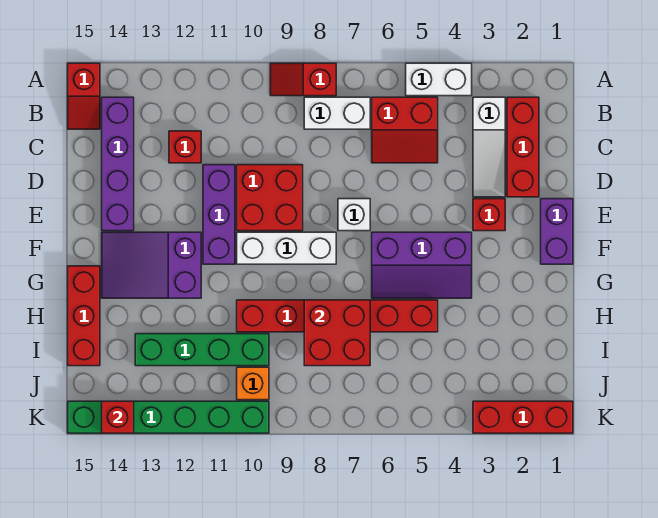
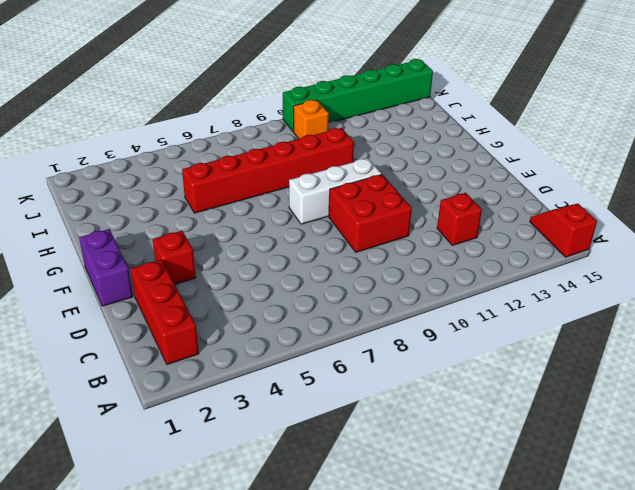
none -> white 1x2 brick [406,63,472,96]
none -> red 1x2 slope [270,63,336,96]
none -> white 1x3 slope [473,97,505,197]

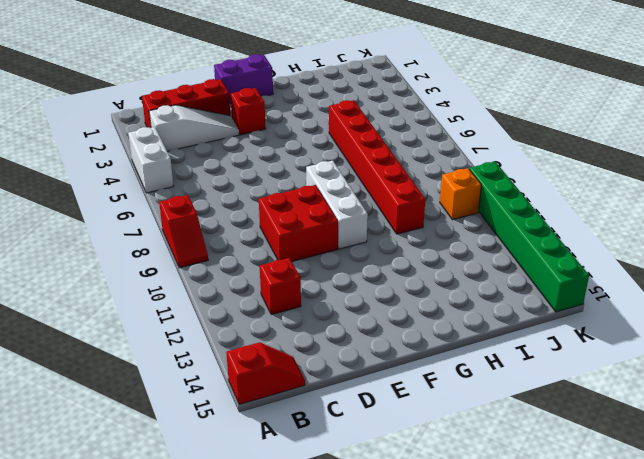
none -> red 2x2 slope [372,97,438,163]
none -> white 1x2 brick [304,97,370,129]
none -> purple 1x4 brick [102,97,134,231]

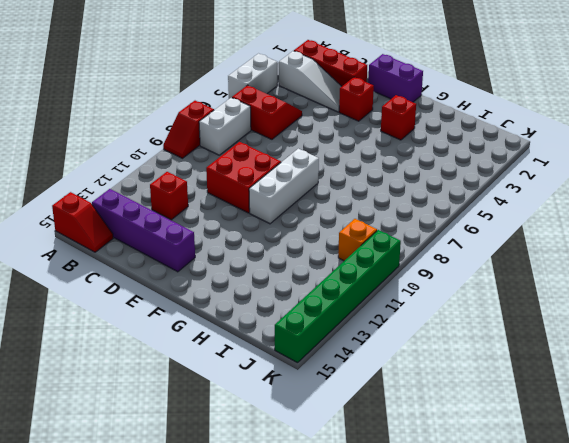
red 2x2 slope [232,85,302,139] -> red 2x2 slope turned to [372,97,438,163]
red 1x1 brick [381,95,416,140] -> red 1x1 brick moved to [102,401,134,433]
none -> purple 1x3 brick [203,165,235,264]
none -> white 1x1 brick [338,199,370,231]
none -> purple 2x3 slope [372,232,472,298]

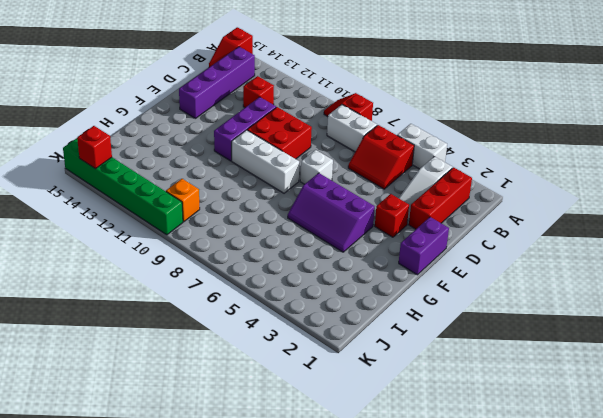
none -> purple 2x3 slope [102,232,201,298]
none -> red 1x3 brick [68,266,100,366]
none -> red 1x6 brick [237,300,438,332]

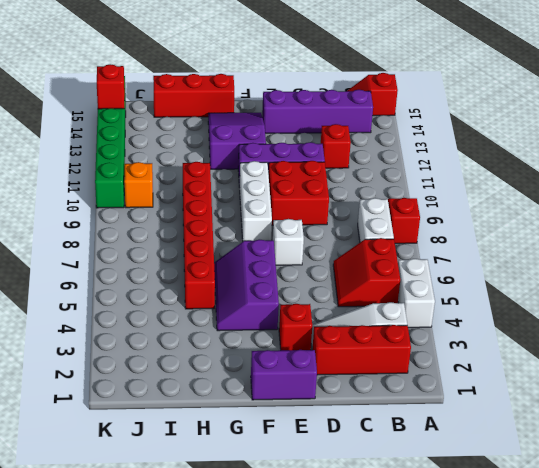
none -> green 1x4 brick [135,334,269,366]
none -> red 1x3 brick [473,401,573,433]
none -> red 2x2 brick [304,300,370,366]

